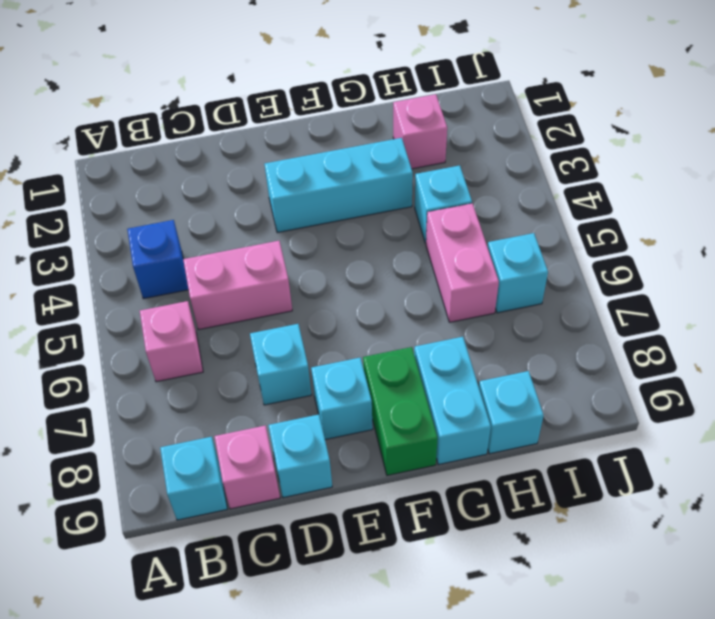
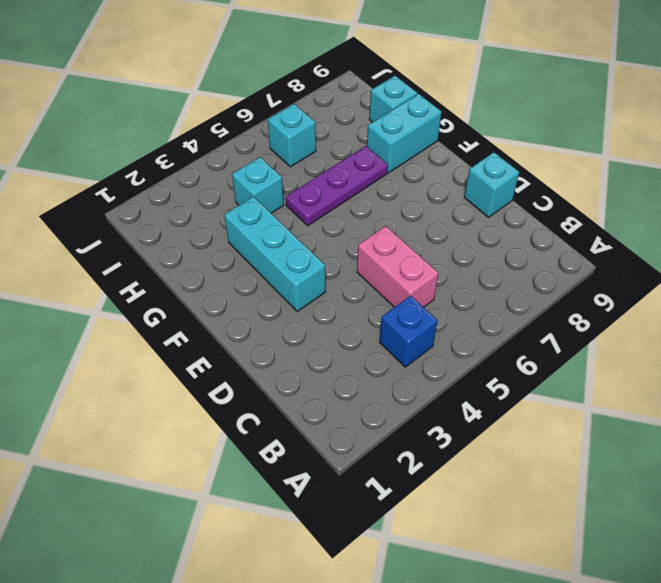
purple 1x3 plate [286,146,388,226] -> none
none -> pink 1x1 brick [140,301,203,382]
none -> cyan 1x1 brick [160,437,227,520]
none -> pink 1x1 brick [215,426,280,509]

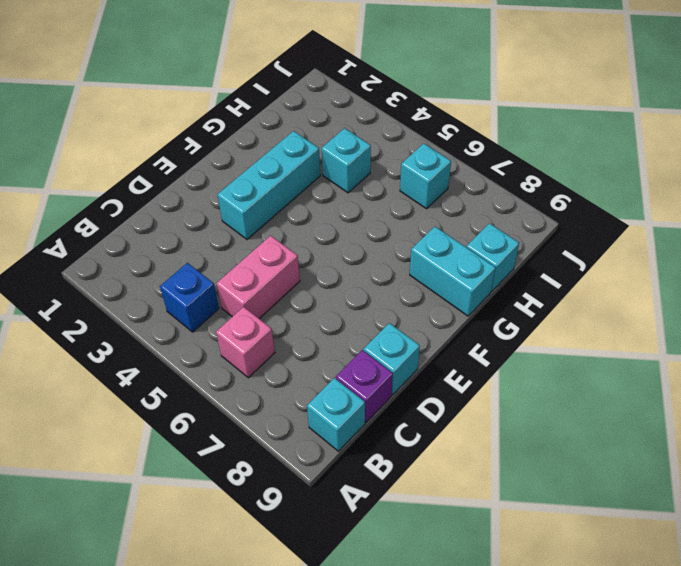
purple 1x1 brick [336,350,393,422] -> pink 1x1 brick [215,426,280,509]
none -> cyan 1x1 brick [250,324,312,405]
none -> cyan 1x1 brick [311,358,373,440]
none -> green 1x2 brick [363,347,438,475]

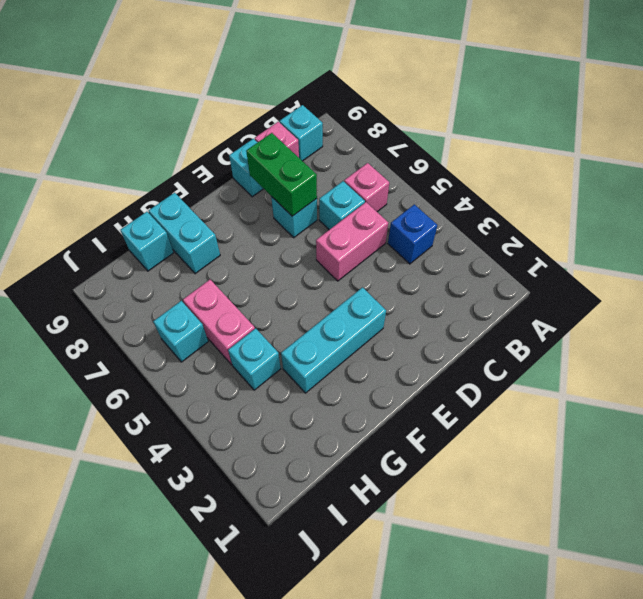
cyan 1x1 brick [319,181,365,230] -> cyan 1x1 brick moved to [311,358,373,440]
green 1x2 brick [246,133,317,216] -> green 1x2 brick moved to [363,347,438,475]
none -> pink 1x1 brick [393,94,447,169]

